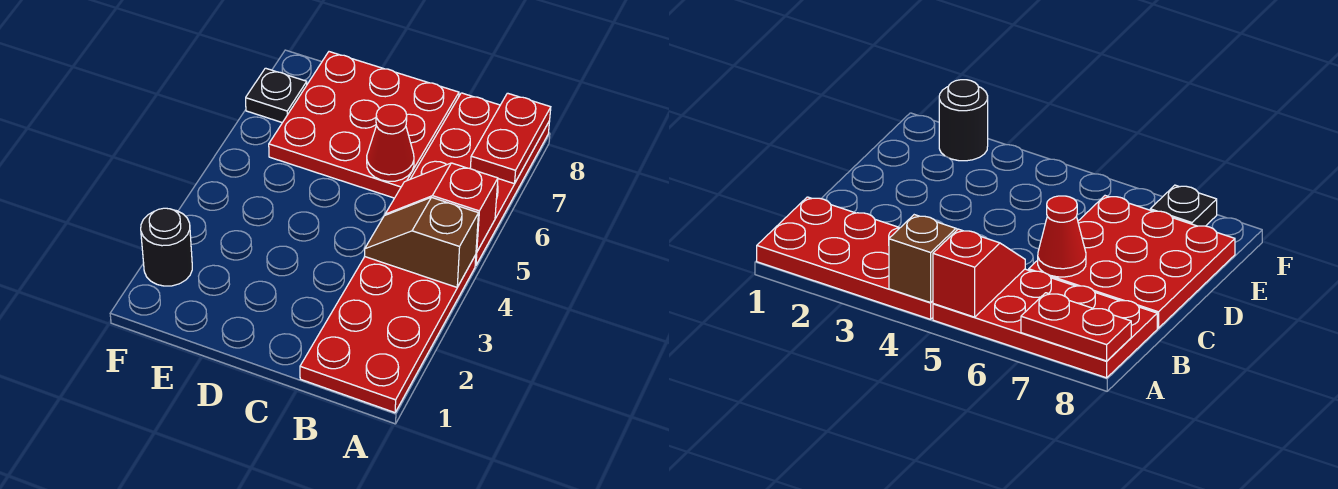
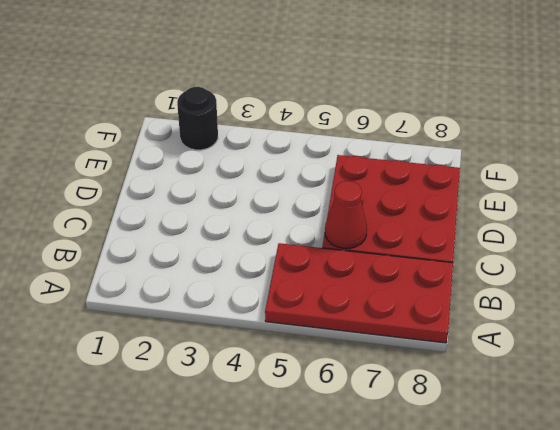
none -> red 2x4 plate [300,255,476,413]
none -> black 1x1 plate [246,68,307,123]

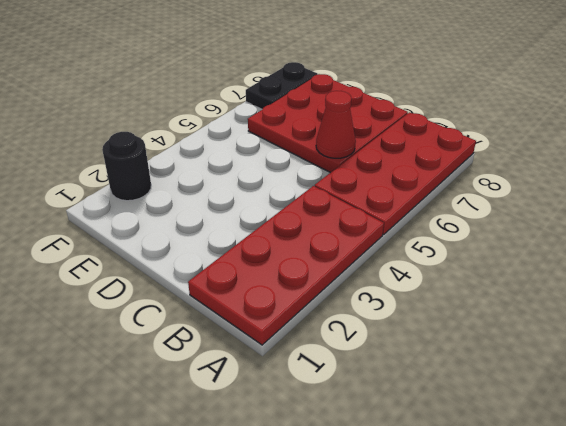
black 1x2 plate [246,62,318,109] -> black 1x1 plate [246,68,307,123]
none -> brown 1x2 slope [365,197,478,287]
none -> red 1x2 slope [385,163,498,252]

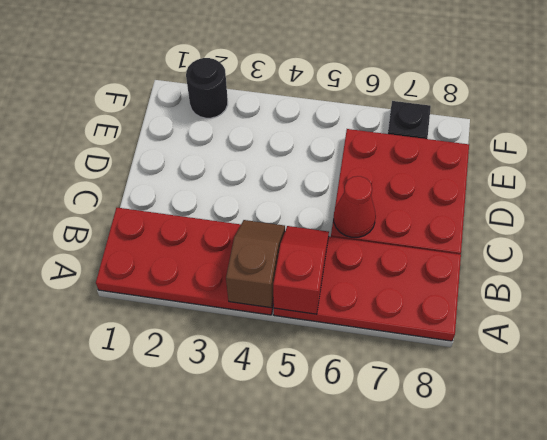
none -> red 1x2 plate [470,93,551,184]

